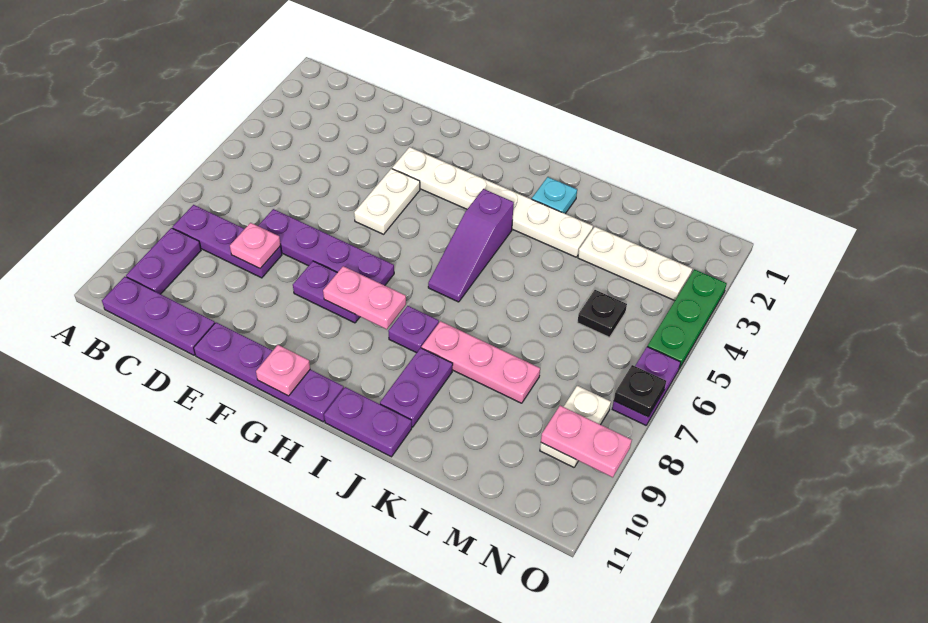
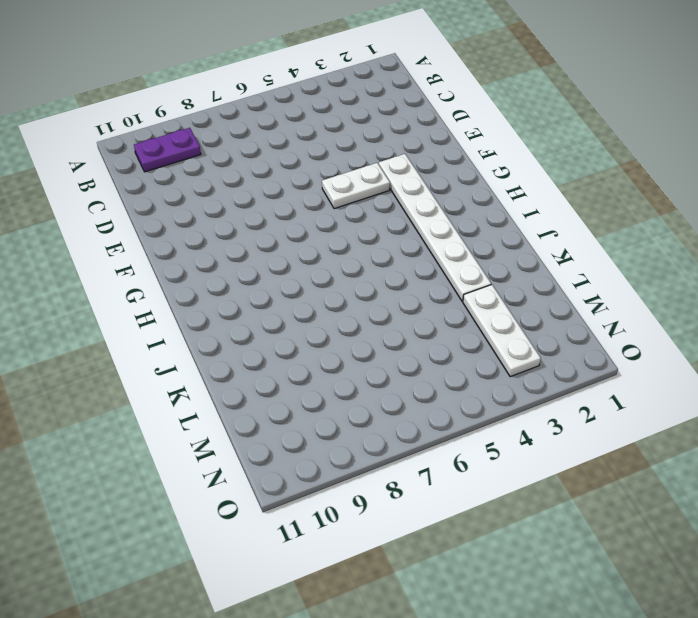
none -> purple 1x3 plate [173,205,282,278]
none -> purple 1x3 plate [102,277,215,355]
none -> purple 1x4 plate [258,209,394,285]

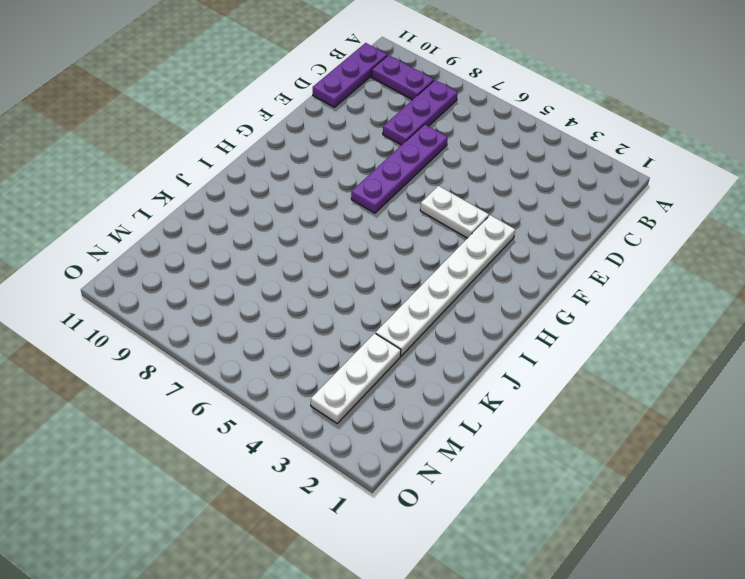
none -> purple 1x4 plate [194,322,344,422]
none -> purple 1x2 plate [293,261,360,323]
none -> purple 1x3 slope [428,189,514,302]

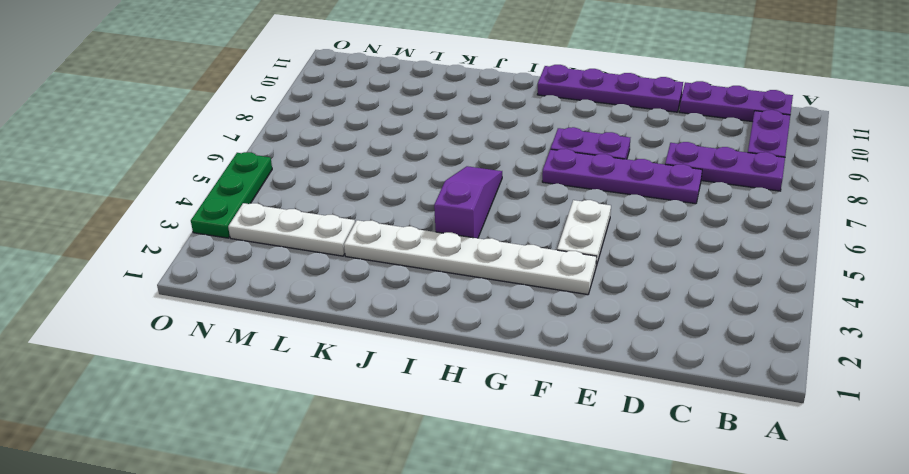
none -> purple 1x1 plate [388,306,439,353]
none -> purple 1x2 plate [324,387,412,457]
none -> cyan 1x1 plate [532,177,577,214]

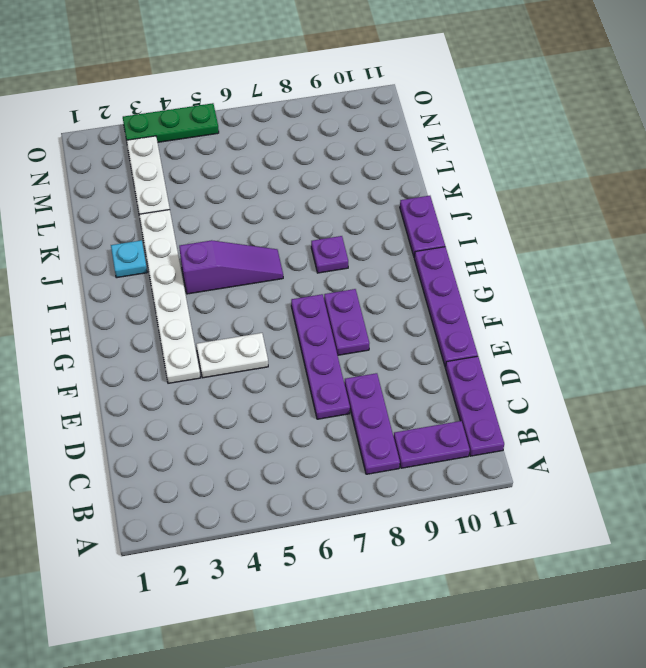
none -> pink 1x3 plate [422,321,540,403]
none -> purple 1x2 plate [380,348,453,427]
none -> black 1x1 plate [577,290,627,337]

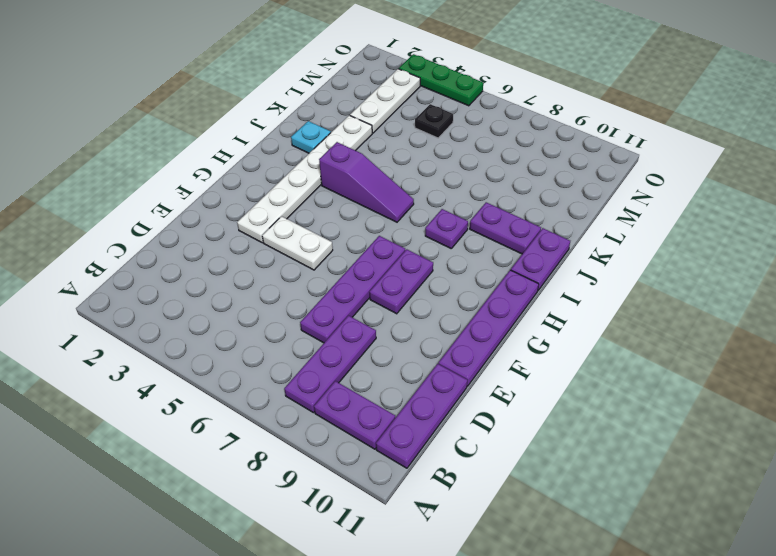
none -> pink 1x3 plate [422,321,540,403]
none -> white 1x2 plate [540,386,611,467]
none -> purple 1x2 plate [612,347,681,425]

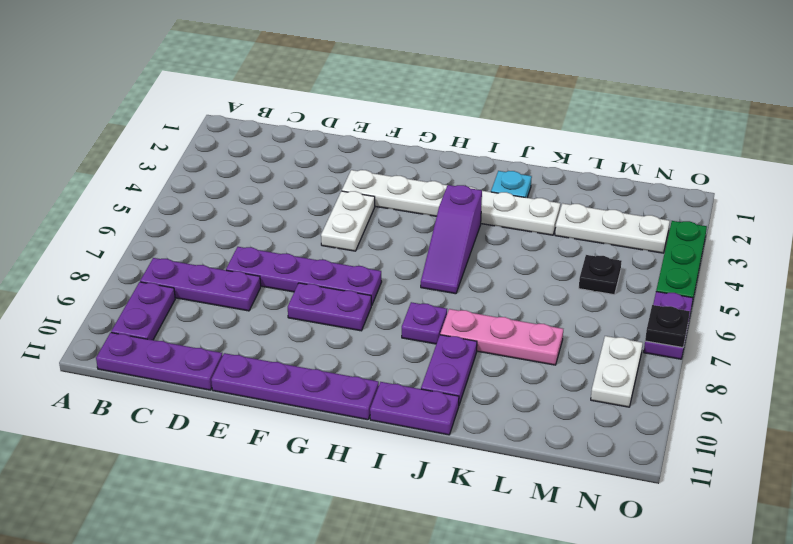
none -> pink 1x1 plate [230,223,281,268]
none -> pink 1x2 plate [323,266,406,329]
none -> pink 1x1 plate [256,345,310,396]

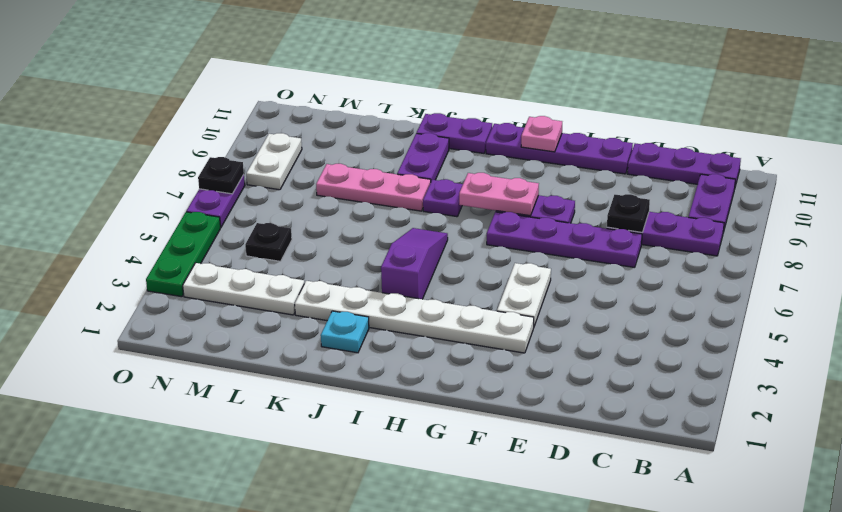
black 1x1 plate [607,194,650,232] -> pink 1x1 plate [230,223,281,268]
none -> pink 1x2 plate [541,406,632,477]

